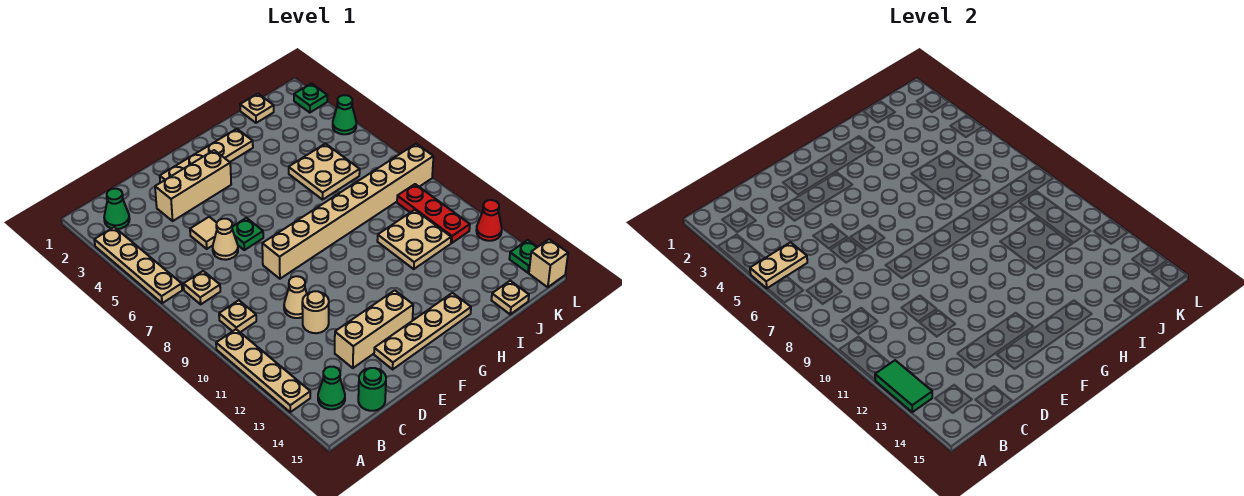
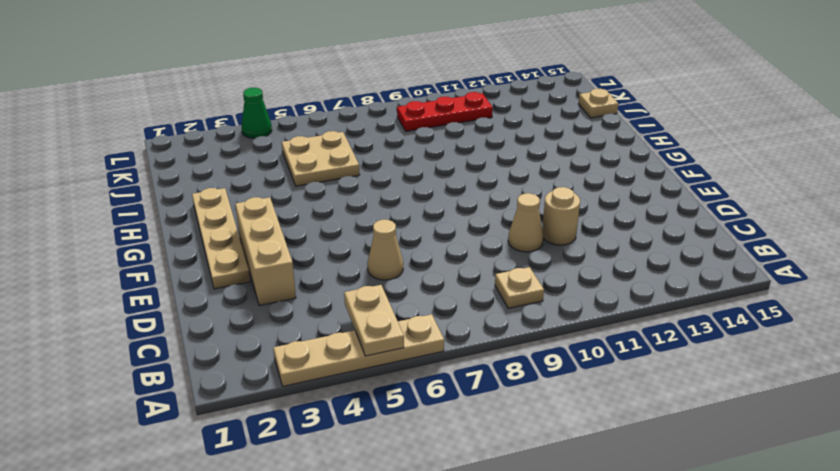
none -> tan 1x4 plate [216,329,310,412]
none -> green 1x1 cone [104,189,130,229]
none -> tan 1x1 plate [184,271,220,304]

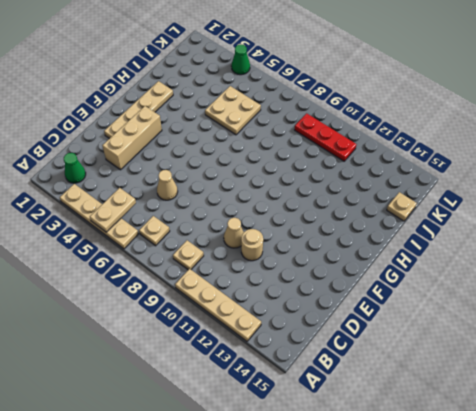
none -> green 1x1 cone [318,367,345,409]
none -> green 1x1 round brick [358,368,386,411]
none -> tan 1x1 tile [190,217,217,249]

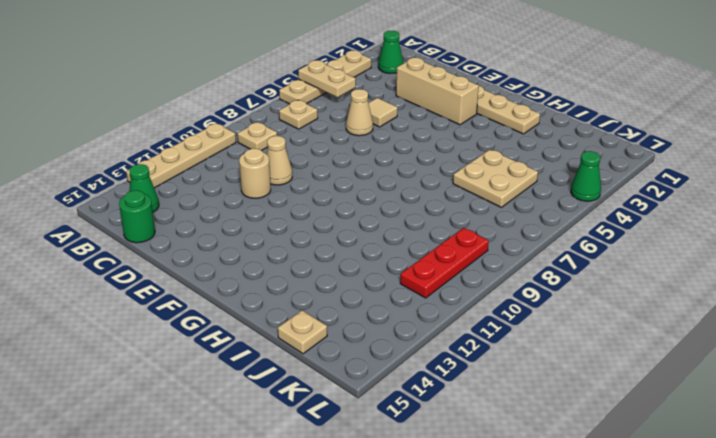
none -> tan 1x3 brick [335,290,413,368]
none -> green 1x1 plate [232,218,263,250]
none -> tan 1x8 brick [262,144,433,279]

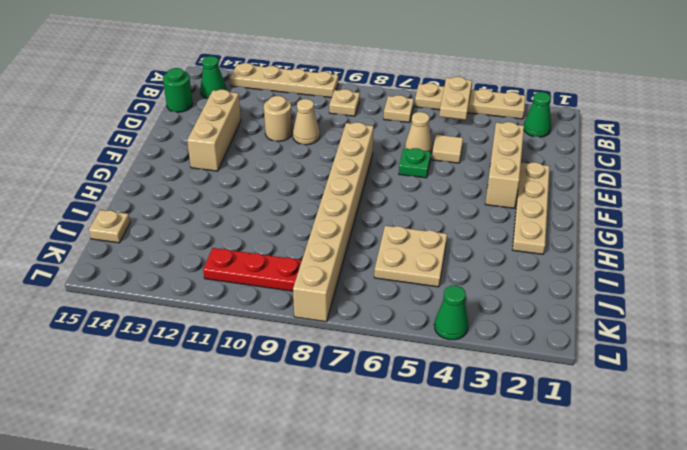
none -> tan 1x4 plate [374,293,471,369]
none -> tan 2x2 plate [377,210,451,269]
none -> tan 1x1 plate [240,94,274,123]

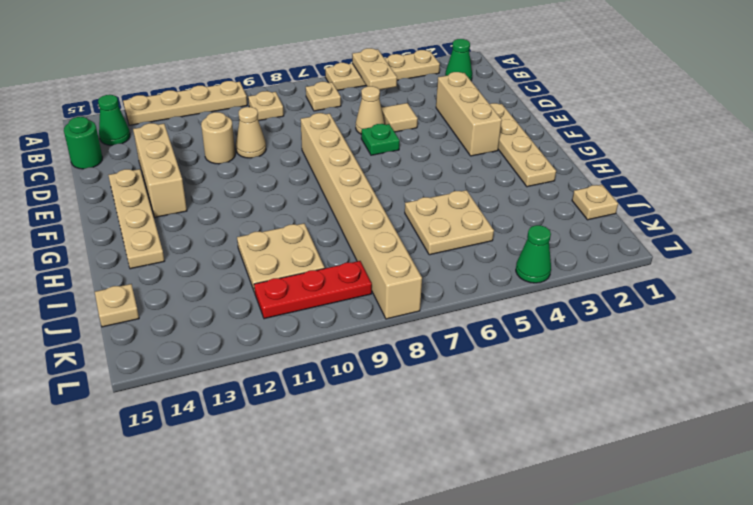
none -> green 1x1 plate [294,83,327,113]
none -> red 1x1 cone [476,200,502,241]
none -> green 1x1 plate [509,240,537,273]

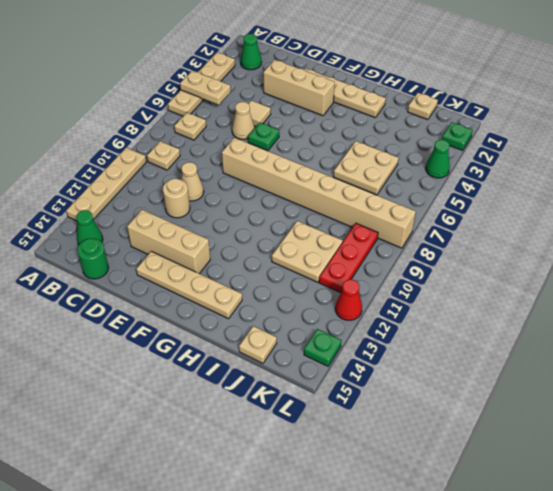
none -> tan 1x1 brick [529,239,568,287]
none -> green 1x2 tile [875,360,932,412]

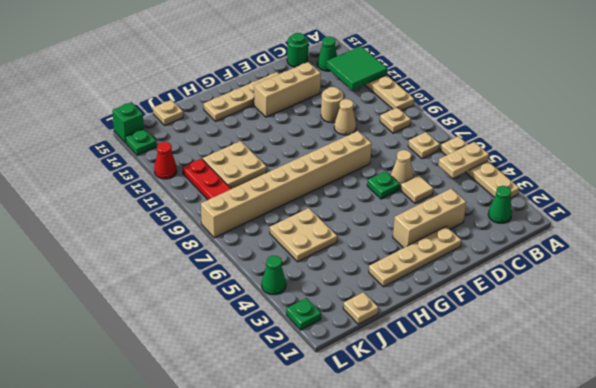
green 2x2 tile [327,46,387,90] -> green 1x2 tile [875,360,932,412]
green 1x1 brick [112,102,144,142] -> tan 1x1 brick [529,239,568,287]

